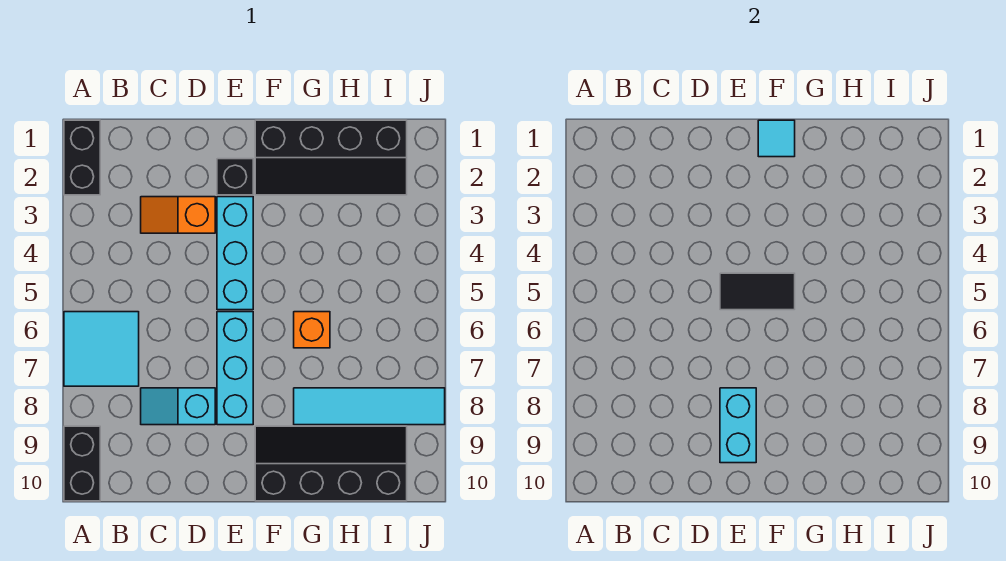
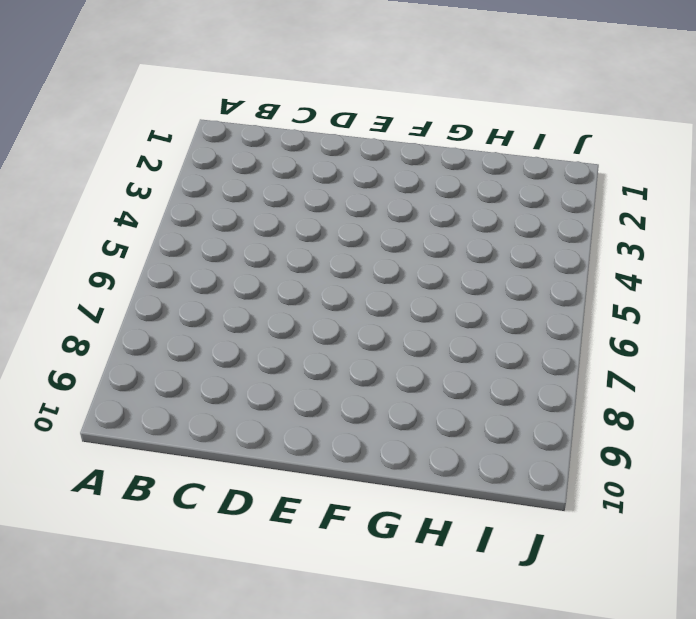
none -> black 1x2 brick [64,120,100,195]
none -> cyan 2x2 tile [64,312,139,386]
none -> black 1x2 brick [64,426,100,501]

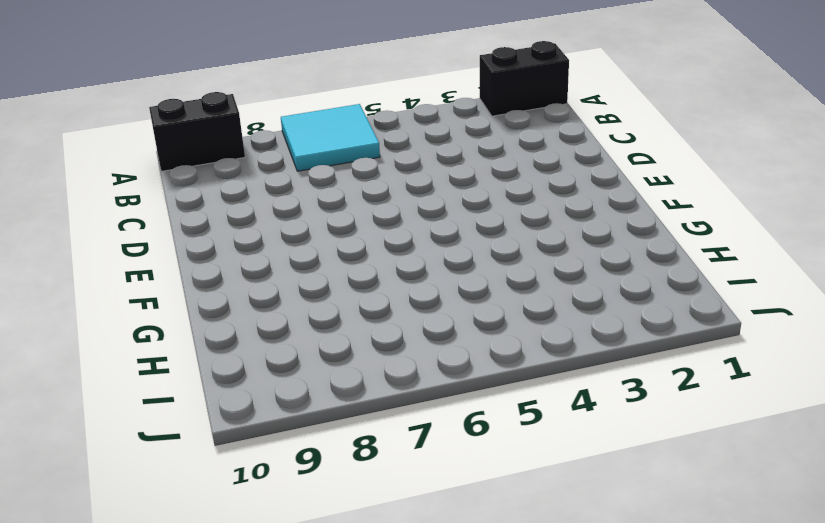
none -> orange 1x2 slope [141,197,215,233]
none -> cyan 1x2 slope [141,388,215,425]
none -> black 1x1 brick [217,159,253,195]

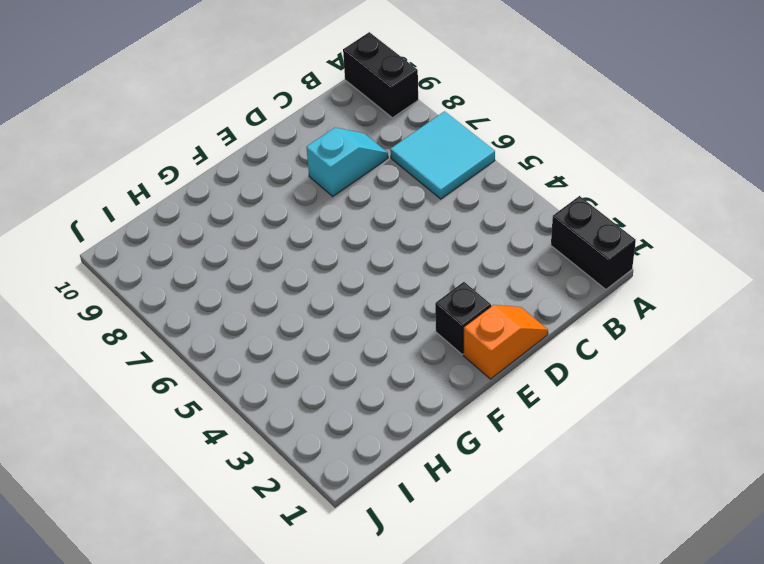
orange 1x2 slope [463,305,548,379] -> orange 1x2 slope moved to [141,197,215,233]
none -> cyan 1x3 brick [217,197,253,310]
none -> cyan 1x3 brick [217,312,253,425]
none -> black 2x4 slope [255,120,407,195]

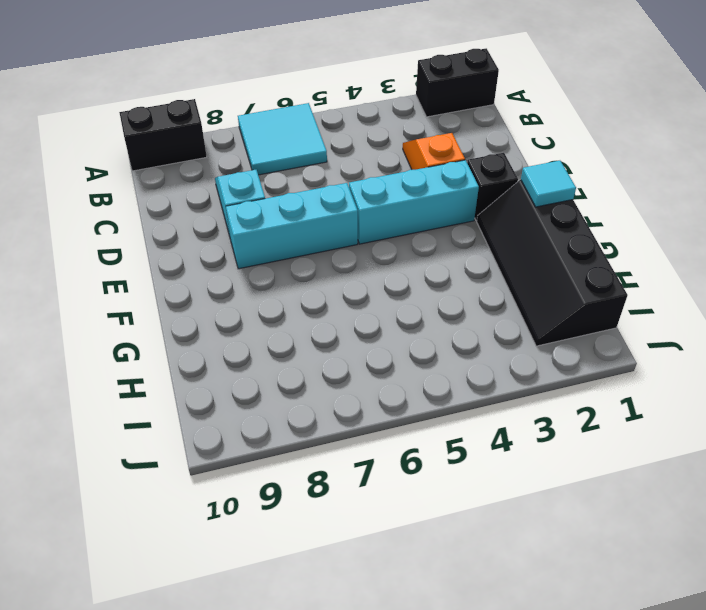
none -> black 2x4 slope [255,426,407,501]
none -> orange 1x1 brick [294,312,330,348]
none -> cyan 1x4 tile [294,388,445,425]

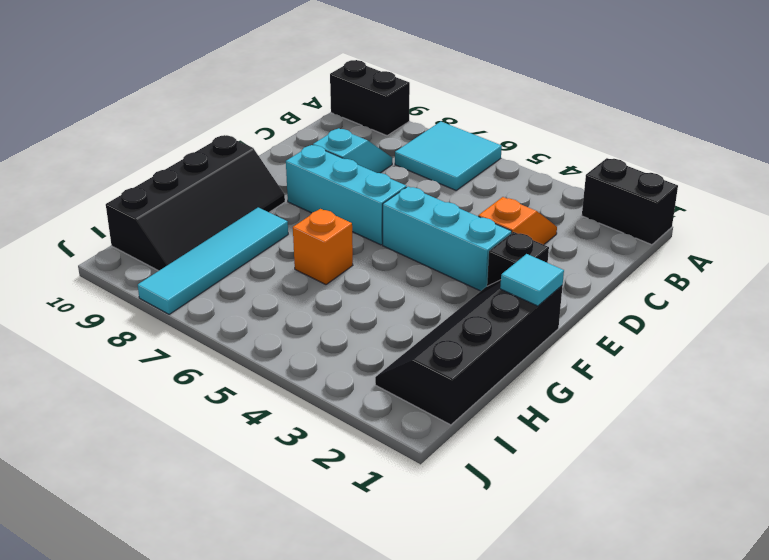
none -> black 1x2 tile [720,273,795,310]
none -> cyan 1x2 brick [720,388,756,463]

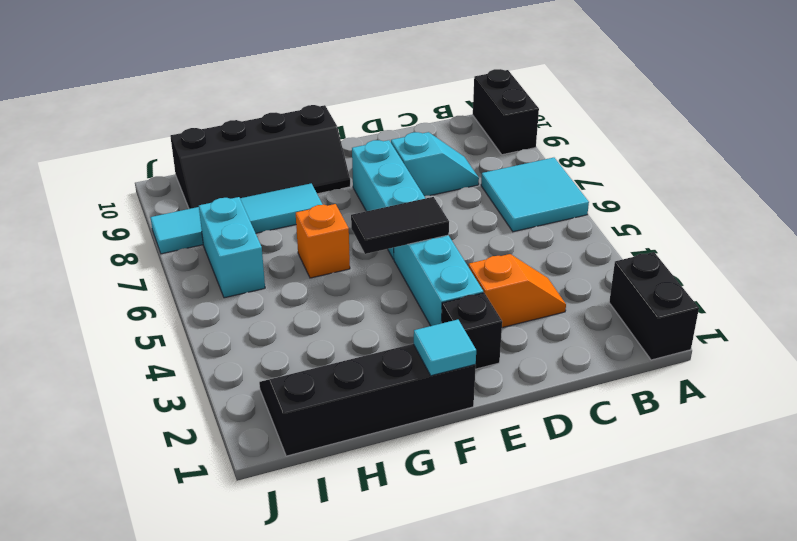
cyan 1x2 brick [199,197,265,298] -> cyan 1x2 brick moved to [720,388,756,463]

